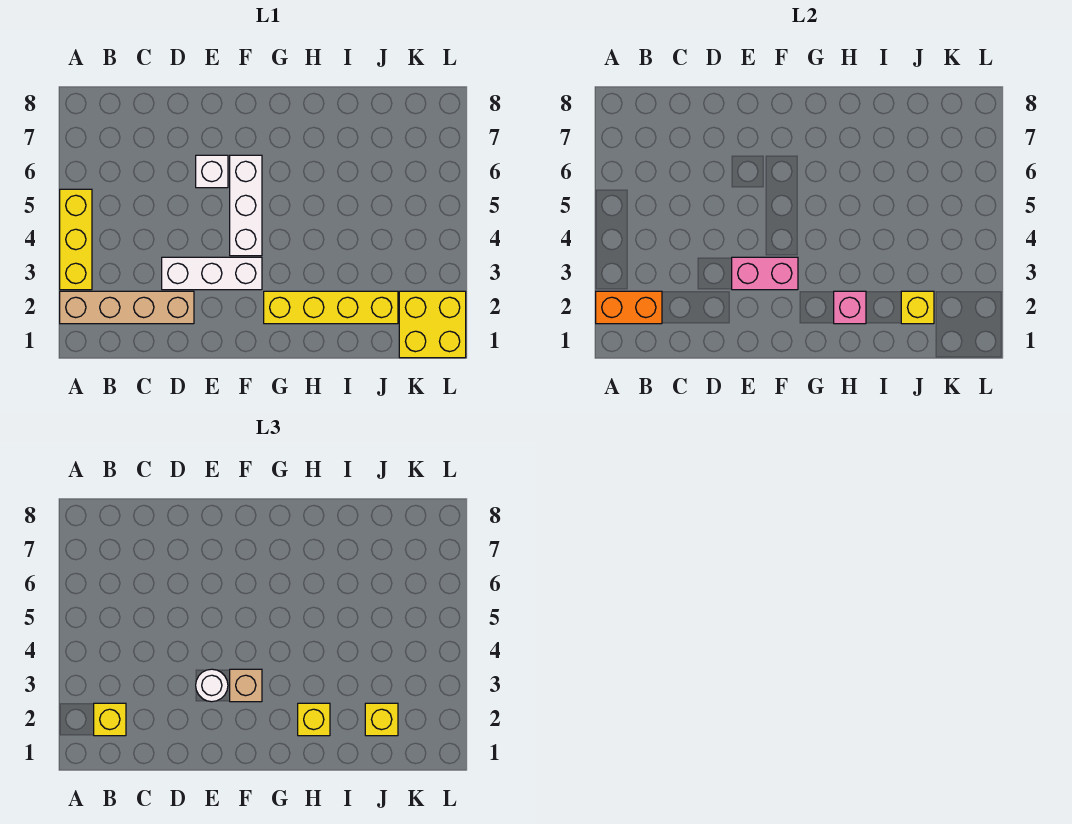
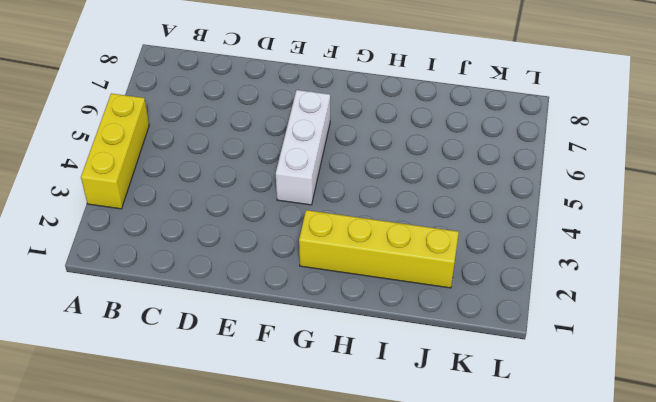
none -> tan 1x4 brick [60,291,194,324]
none -> white 1x3 brick [162,257,262,290]
none -> white 1x1 brick [196,155,228,188]

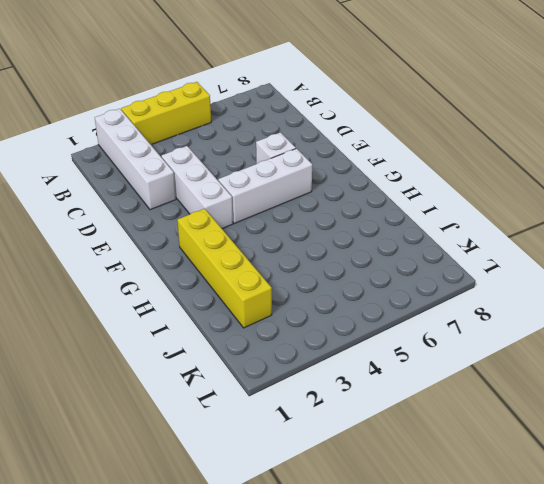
white 1x4 brick [95,109,176,210] -> tan 1x4 brick [60,291,194,324]
none -> yellow 2x2 brick [399,291,466,358]
none -> orange 1x2 brick [596,291,662,324]
none -> pink 1x2 brick [732,257,798,290]

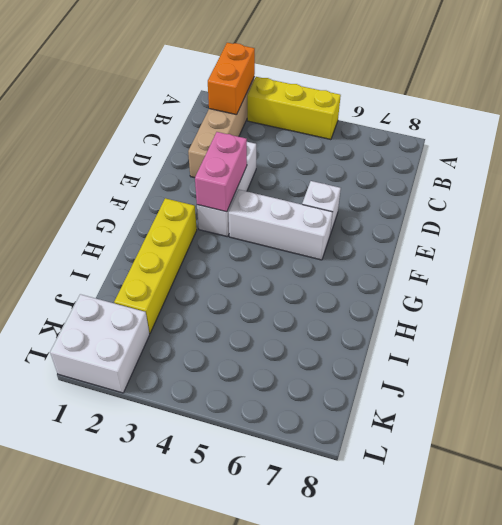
white 2x2 brick [50,294,150,393] -> yellow 2x2 brick [399,291,466,358]
none -> pink 1x1 brick [834,291,866,324]
none -> yellow 1x1 brick [901,291,934,324]
none -> yellow 1x1 brick [94,703,126,736]

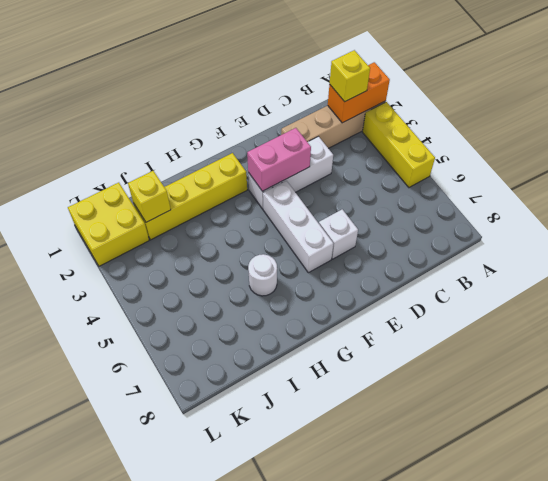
white 1x1 round brick [248,254,277,296] -> white 1x1 round brick moved to [196,669,228,702]
none -> pink 1x1 brick [834,291,866,324]
none -> tan 1x1 brick [230,669,262,702]
none -> yellow 1x1 brick [298,703,330,736]

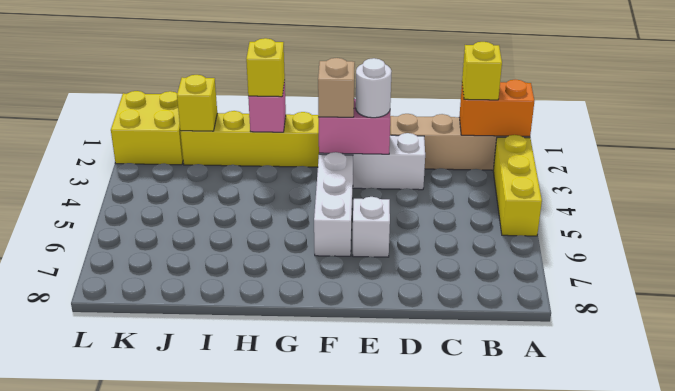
none -> yellow 1x1 brick [365,703,398,736]

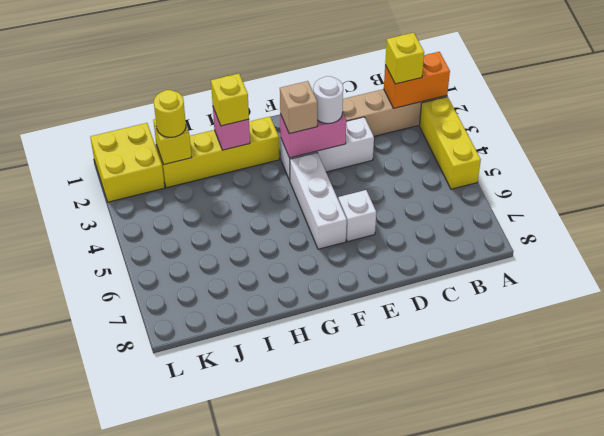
yellow 1x1 round brick [154,90,186,137] -> yellow 1x1 brick [365,703,398,736]

